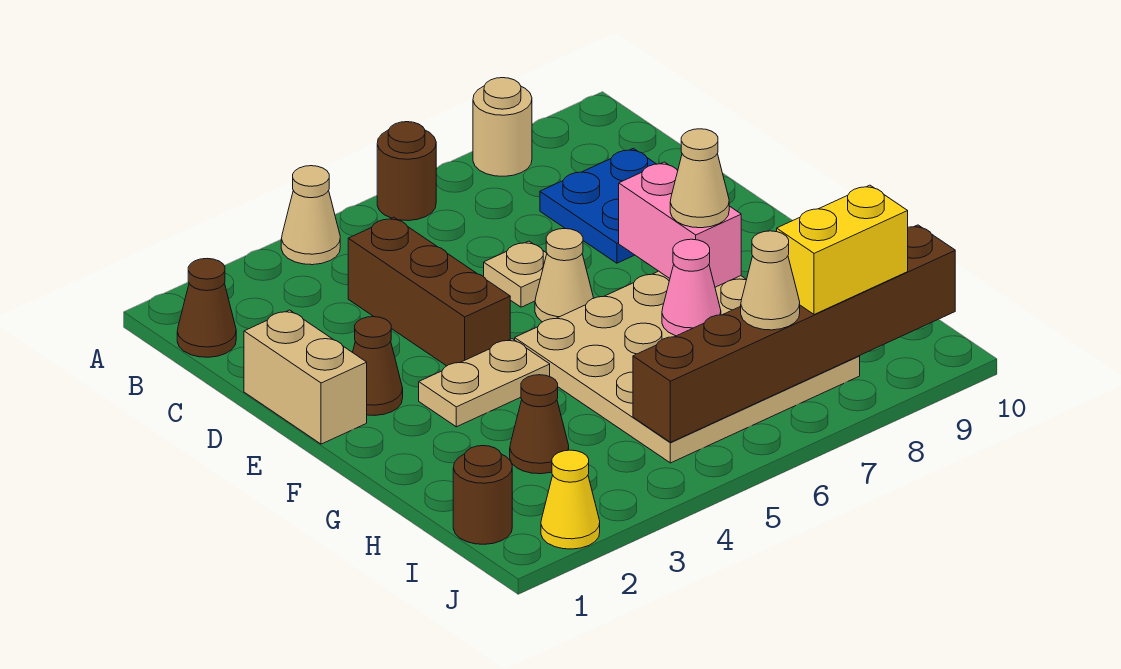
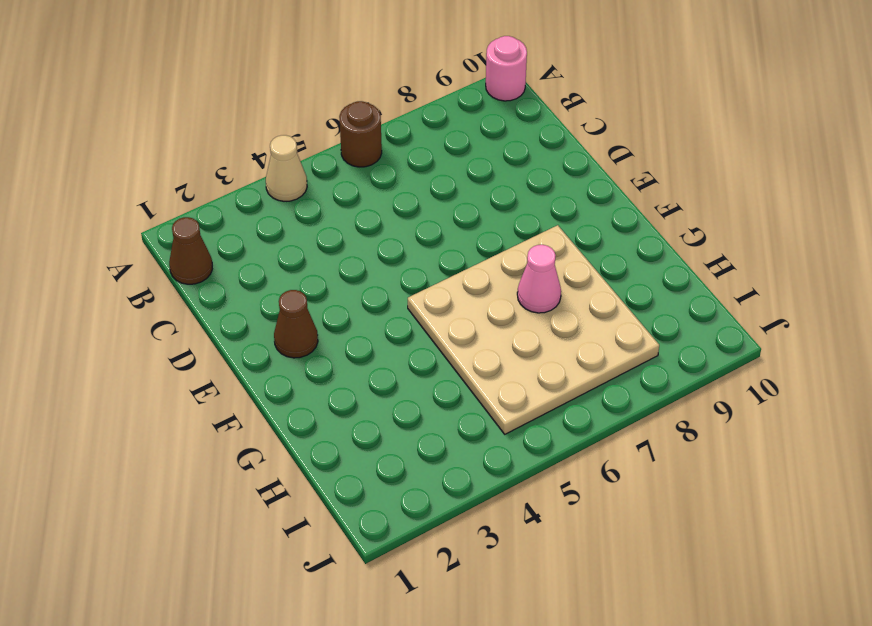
pink 1x1 round brick [486,36,527,101] -> none
none -> tan 1x1 round brick [473,78,532,176]
none -> brown 1x3 brick [348,217,510,366]
none -> blue 2x2 plate [540,148,656,263]

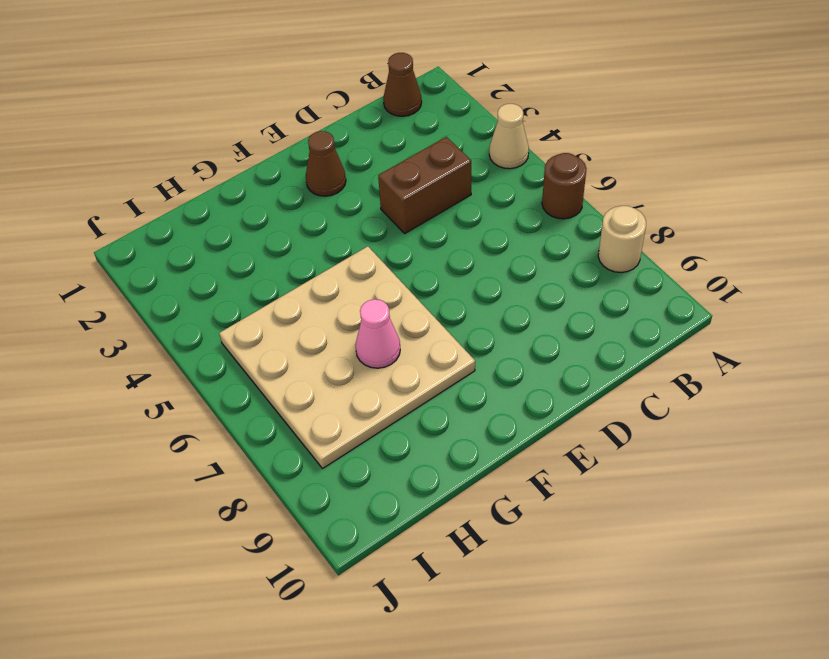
brown 1x2 brick [378,137,471,233] -> brown 1x3 brick [348,217,510,366]
none -> blue 2x2 plate [540,148,656,263]
none -> tan 1x2 brick [244,310,367,444]
none -> tan 1x1 plate [484,241,547,307]

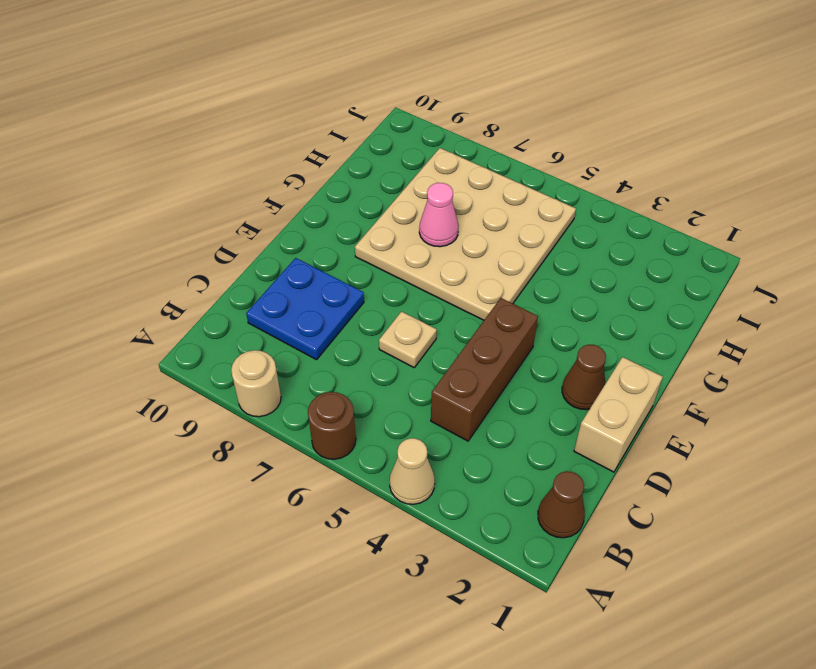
none -> tan 1x1 cone [535,229,593,322]
none -> tan 1x2 plate [419,339,550,427]
none -> brown 1x1 cone [510,375,569,474]

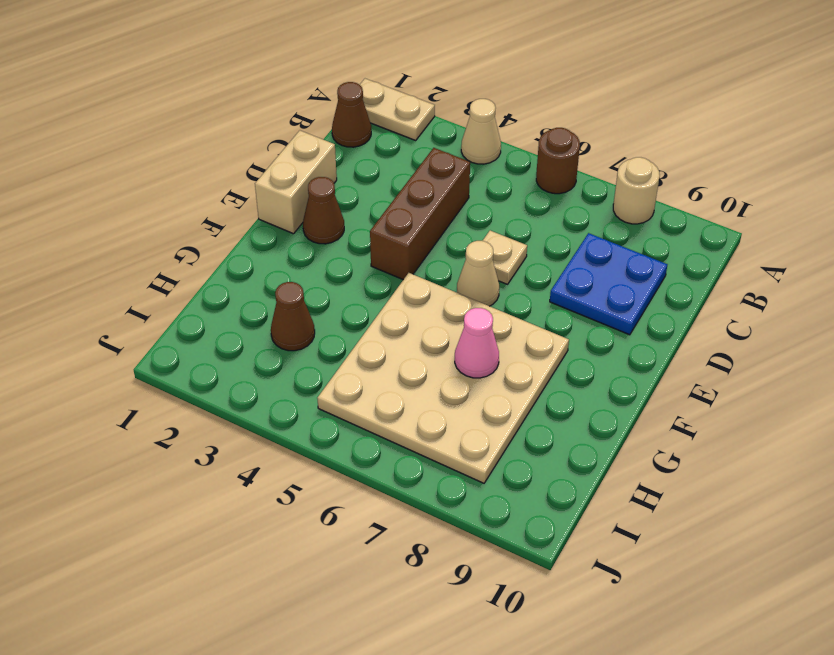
tan 1x2 plate [360,79,435,140] -> tan 1x2 plate moved to [419,339,550,427]
none -> brown 1x1 round brick [453,446,512,544]
none -> yellow 1x1 cone [541,450,600,549]
none -> pink 1x2 brick [619,162,741,287]

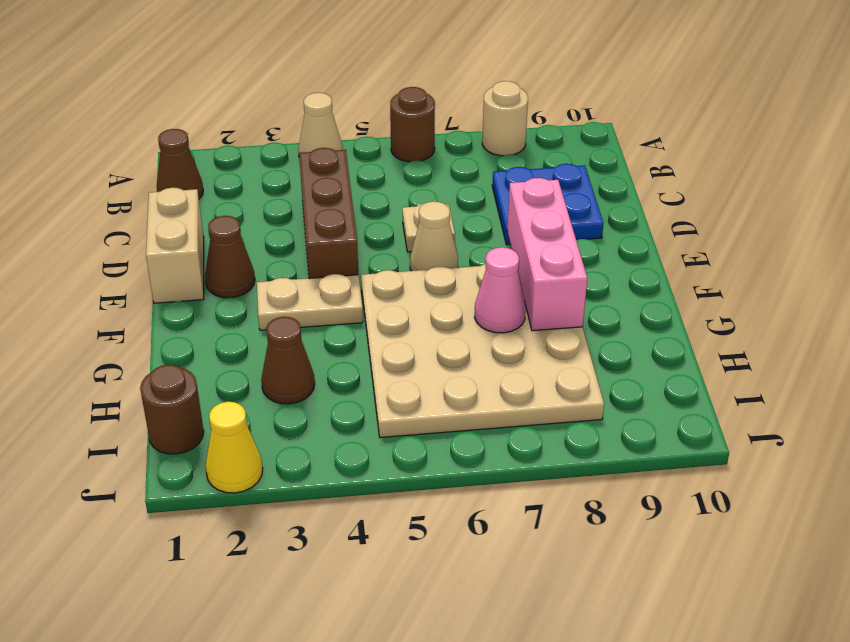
pink 1x3 brick [508,178,587,331] -> pink 1x2 brick [619,162,741,287]
none -> brown 1x6 brick [633,225,955,442]
none -> tan 1x1 cone [670,129,729,228]
none -> tan 1x1 cone [741,231,800,330]

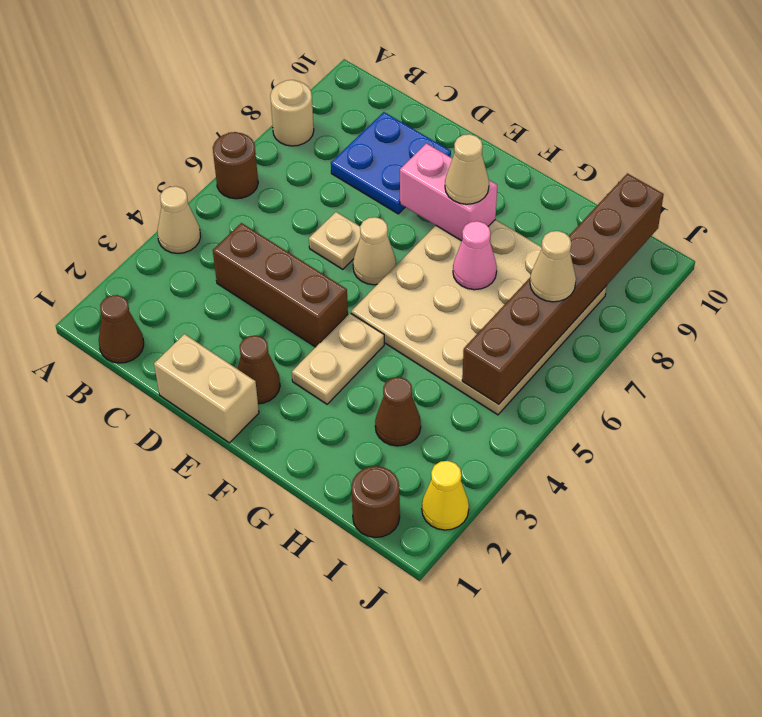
none -> yellow 1x2 brick [777,185,908,315]

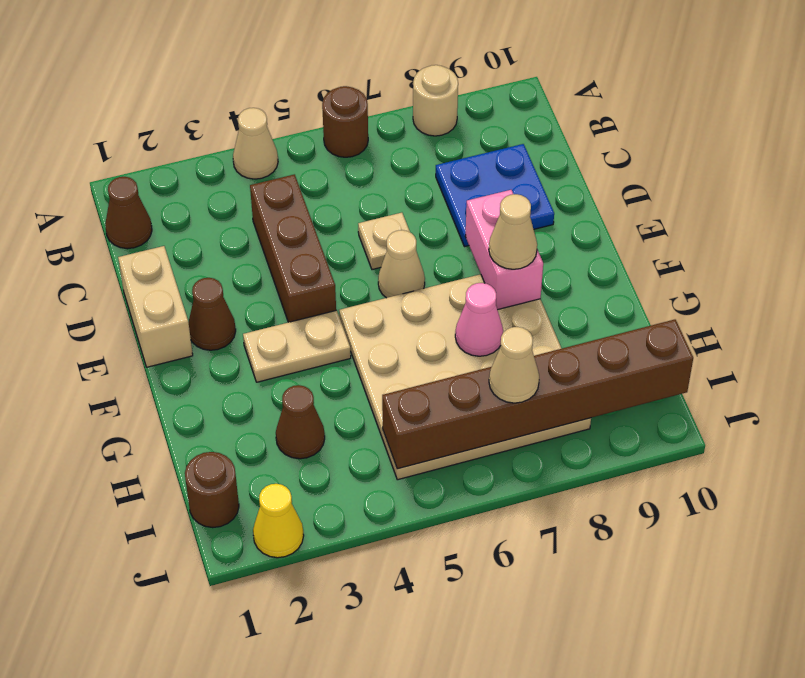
none -> yellow 1x2 brick [777,185,908,315]

